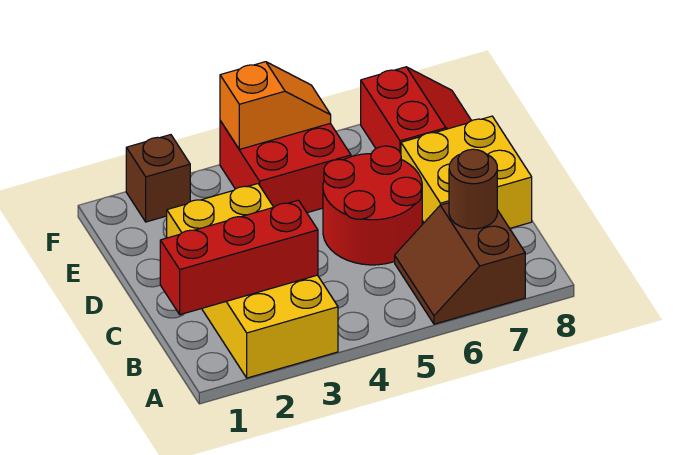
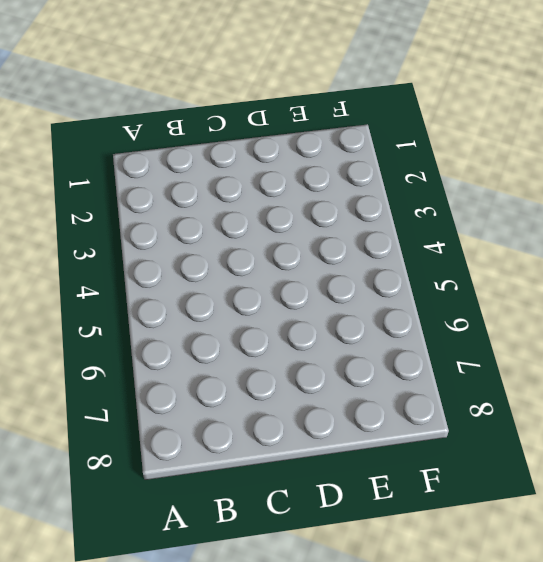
none -> yellow 2x4 brick [167,184,338,378]
none -> brown 2x2 slope [395,203,525,324]

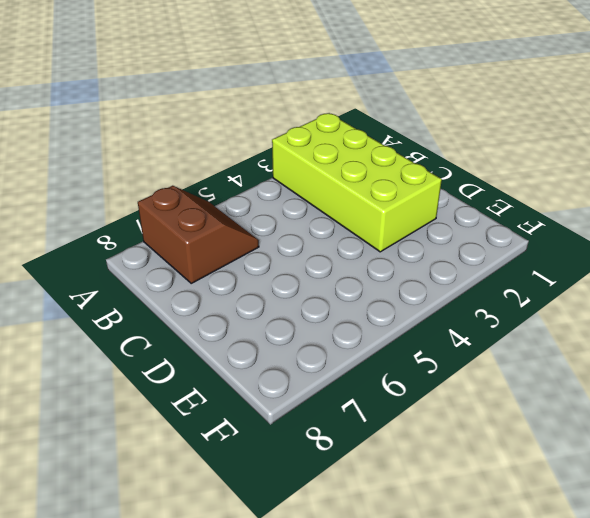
lime 2x4 brick [272,113,442,252] -> yellow 2x4 brick [167,184,338,378]
none -> red 2x2 round brick [323,146,422,265]
none -> yellow 2x2 brick [401,116,532,228]

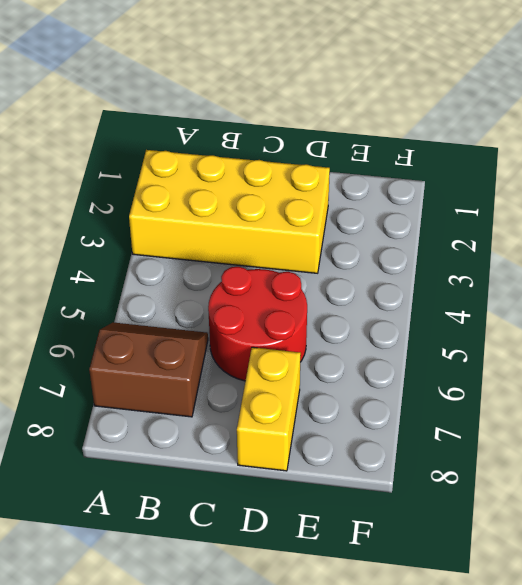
yellow 1x2 brick [237,347,301,471] -> yellow 2x2 brick [401,116,532,228]
none -> red 2x2 brick [220,121,351,213]
none -> red 2x2 slope [361,67,471,153]

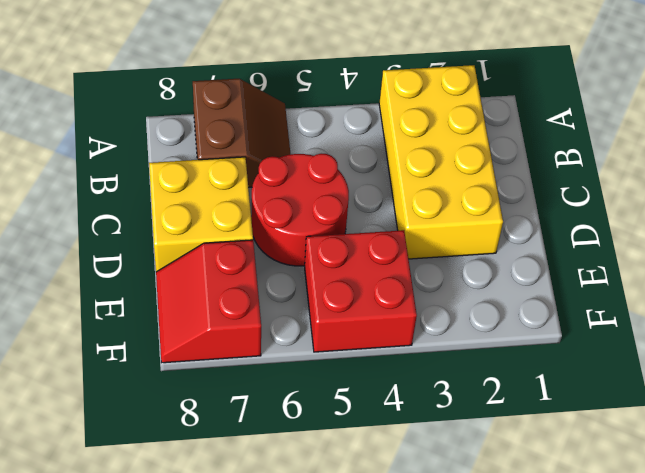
none -> brown 1x1 brick [126,135,190,222]
none -> red 1x3 brick [160,200,318,315]

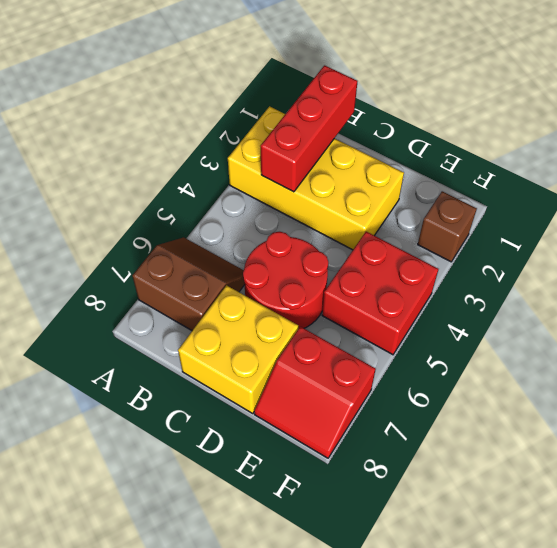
none -> brown 1x1 round brick [449,149,497,229]
none -> orange 1x2 slope [220,62,331,149]

